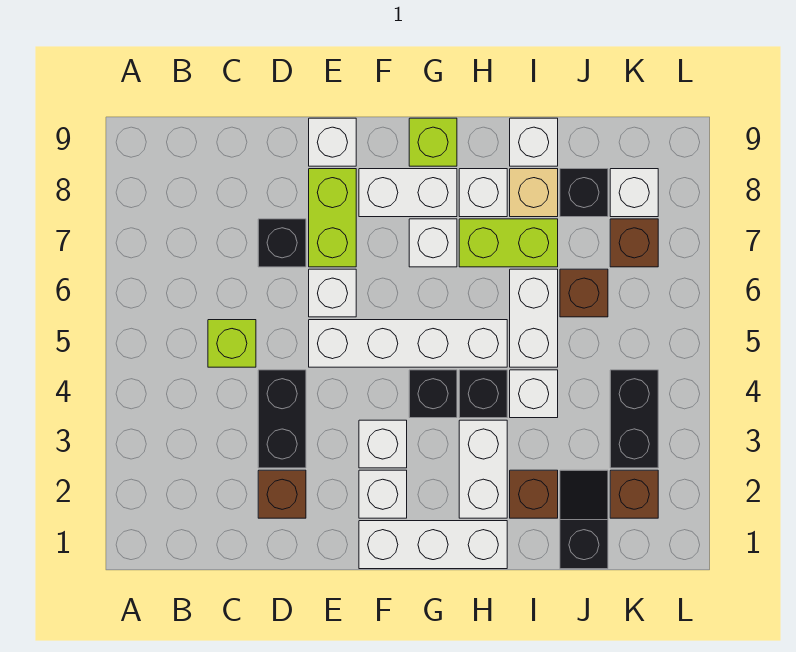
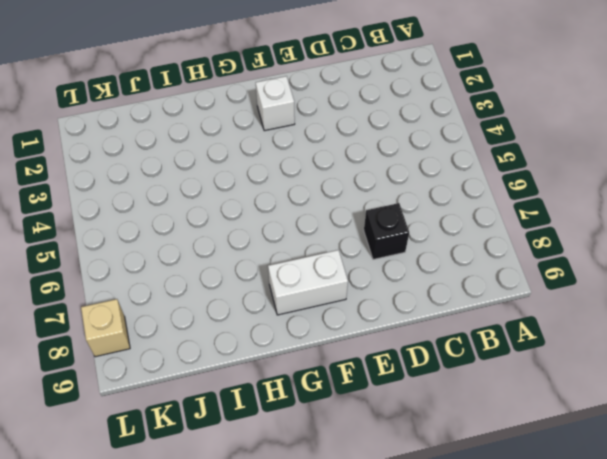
tan 1x1 brick [81,299,130,357] -> tan 1x1 brick moved to [510,169,558,217]
none -> lime 1x1 brick [208,320,256,367]
none -> brown 1x1 brick [258,470,306,518]
none -> black 1x2 brick [258,370,306,468]
none -> white 1x4 brick [309,320,507,367]

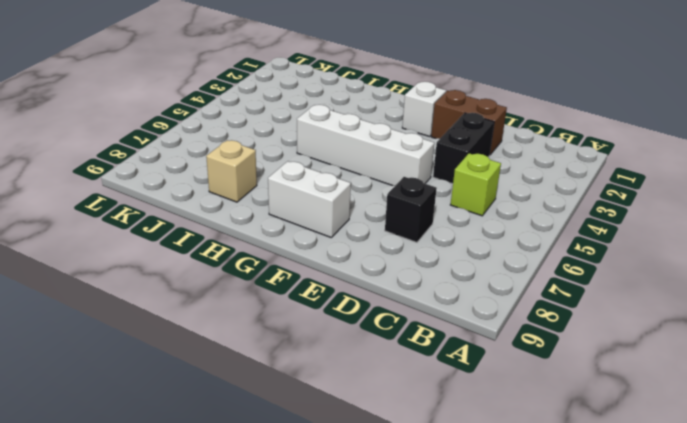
brown 1x2 brick [431,90,507,155] -> brown 1x1 brick [258,470,306,518]
none -> white 1x1 brick [309,269,356,317]
none -> lime 1x2 brick [309,169,356,267]
none -> white 1x1 brick [309,118,356,166]
none -> white 1x3 brick [359,521,507,569]

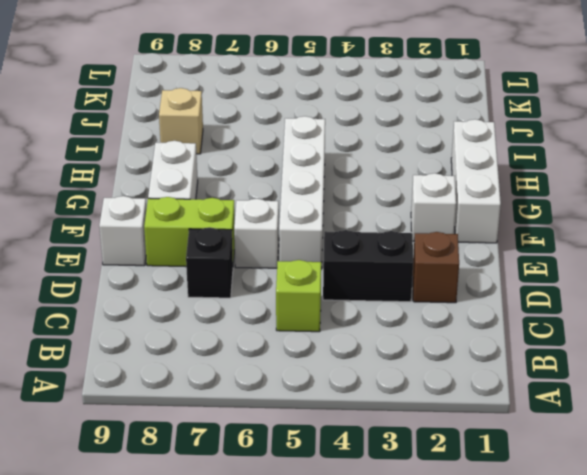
none -> white 1x1 brick [359,420,407,468]
none -> black 1x1 brick [409,370,457,418]
none -> white 1x1 brick [409,219,457,267]
none -> lime 1x1 brick [409,118,457,166]

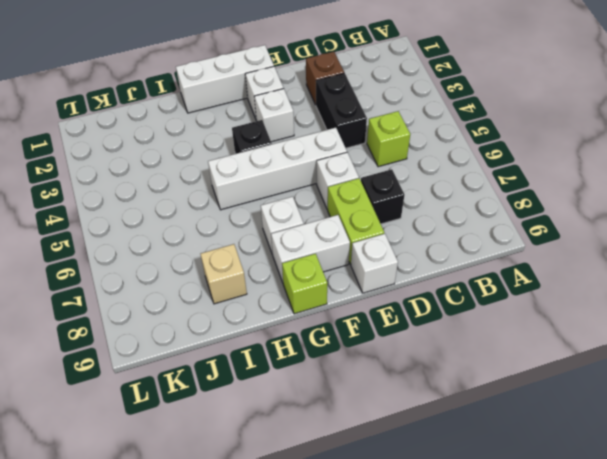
none -> white 1x2 brick [459,420,507,518]
none -> black 1x1 brick [459,370,507,418]
none -> lime 1x2 brick [459,219,558,267]
none -> white 1x1 brick [459,169,507,217]

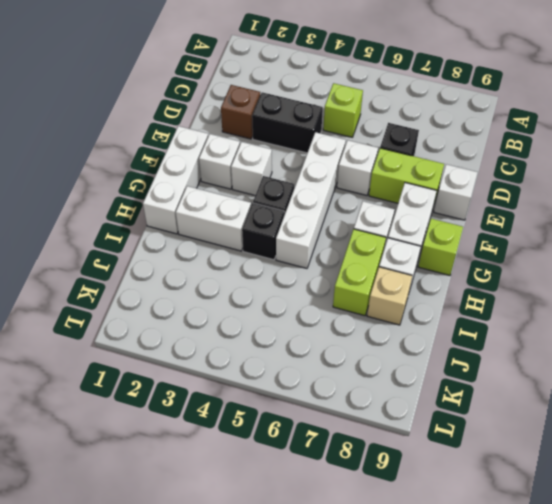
none -> brown 1x1 brick [510,470,558,518]
none -> white 1x1 brick [510,370,558,418]
none -> white 1x2 brick [510,269,558,367]
none -> white 1x1 brick [510,118,558,166]

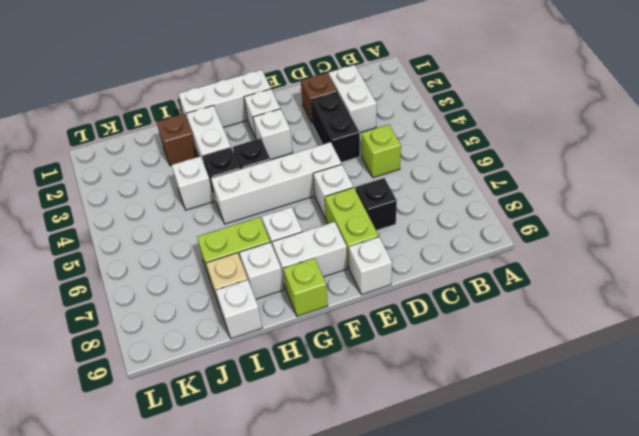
white 1x2 brick [329,65,377,132] -> white 1x2 brick moved to [510,269,558,367]
none -> black 1x2 slope [560,470,608,569]
none -> brown 1x1 brick [560,269,608,317]
none -> black 1x1 brick [560,169,608,217]
none -> brown 1x1 brick [610,470,658,518]

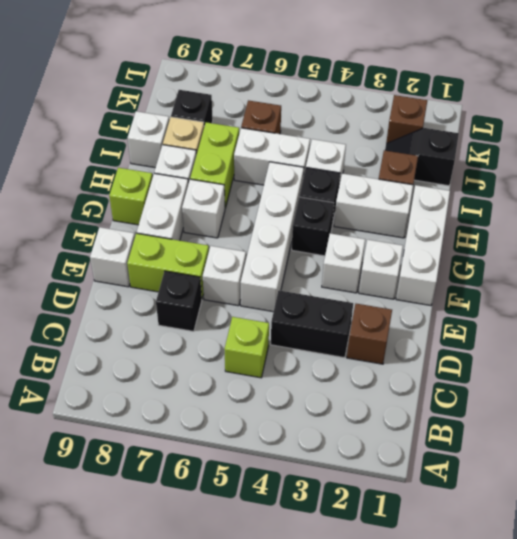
none -> black 1x2 brick [610,370,658,468]
none -> brown 1x1 brick [610,219,658,267]
none -> white 1x1 brick [610,169,658,217]

